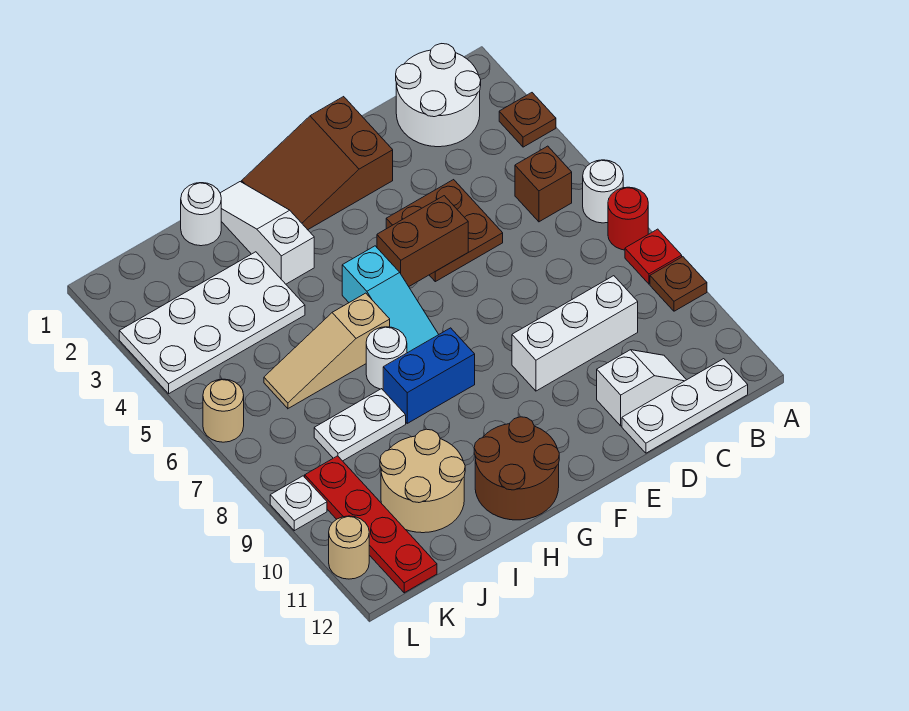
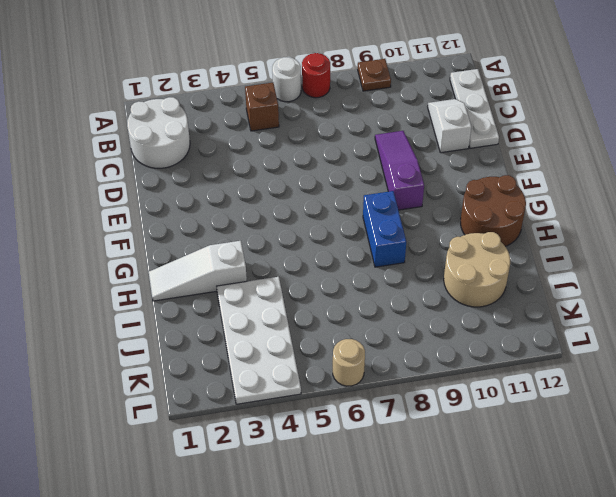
purple 1x3 slope [375,131,424,210] -> white 1x3 brick [512,276,638,391]
none -> brown 1x1 plate [499,93,556,147]
none -> red 1x1 plate [625,229,682,284]
none -> brown 2x2 plate [386,180,503,282]

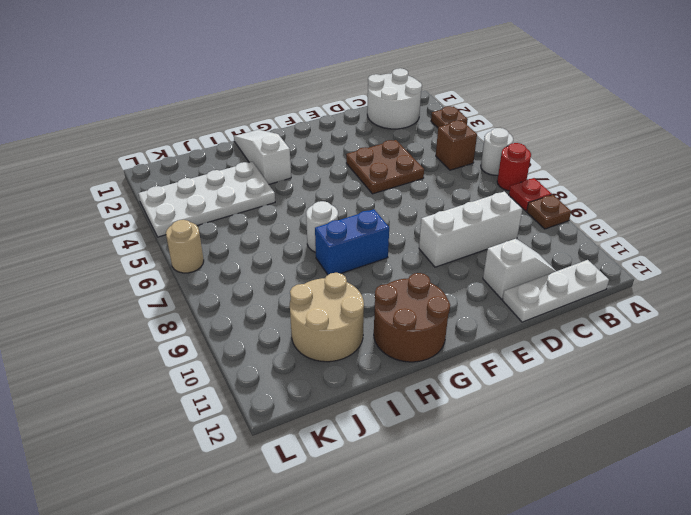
none -> brown 2x3 slope [242,97,393,230]
none -> cyan 1x3 slope [342,246,439,353]
none -> tan 1x3 slope [264,293,390,408]

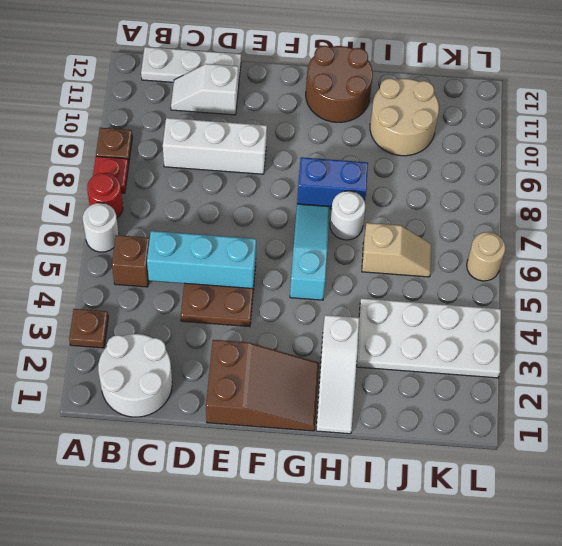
cyan 1x3 brick [147,231,256,289] -> brown 1x2 brick [377,196,468,286]
tan 1x2 slope [362,223,432,277] -> tan 1x3 slope [264,293,390,408]
none -> white 1x1 round brick [181,183,221,246]
none -> white 1x2 plate [314,389,406,461]
none -> red 1x4 plate [305,456,437,593]

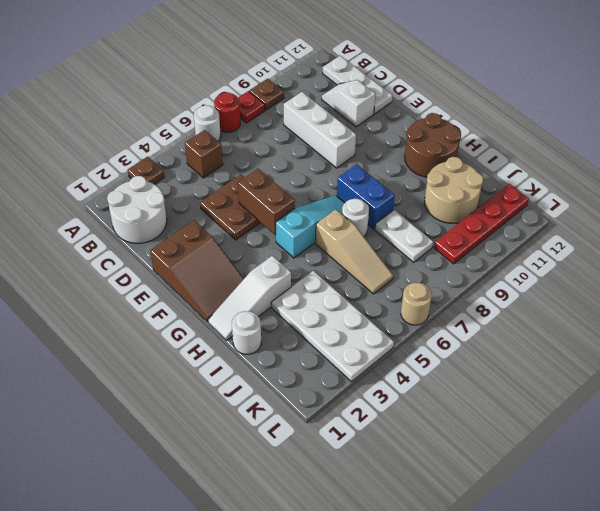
none -> white 1x1 plate [270,476,327,531]
none -> tan 1x1 round brick [329,516,369,579]

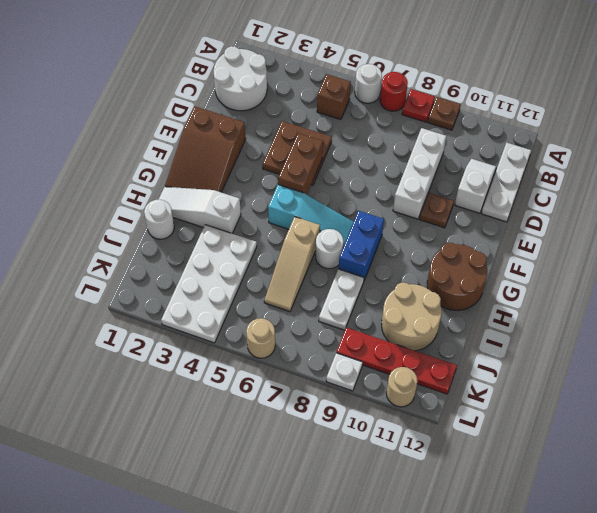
brown 1x1 plate [420,193,454,228] -> brown 1x1 plate moved to [499,93,556,147]

